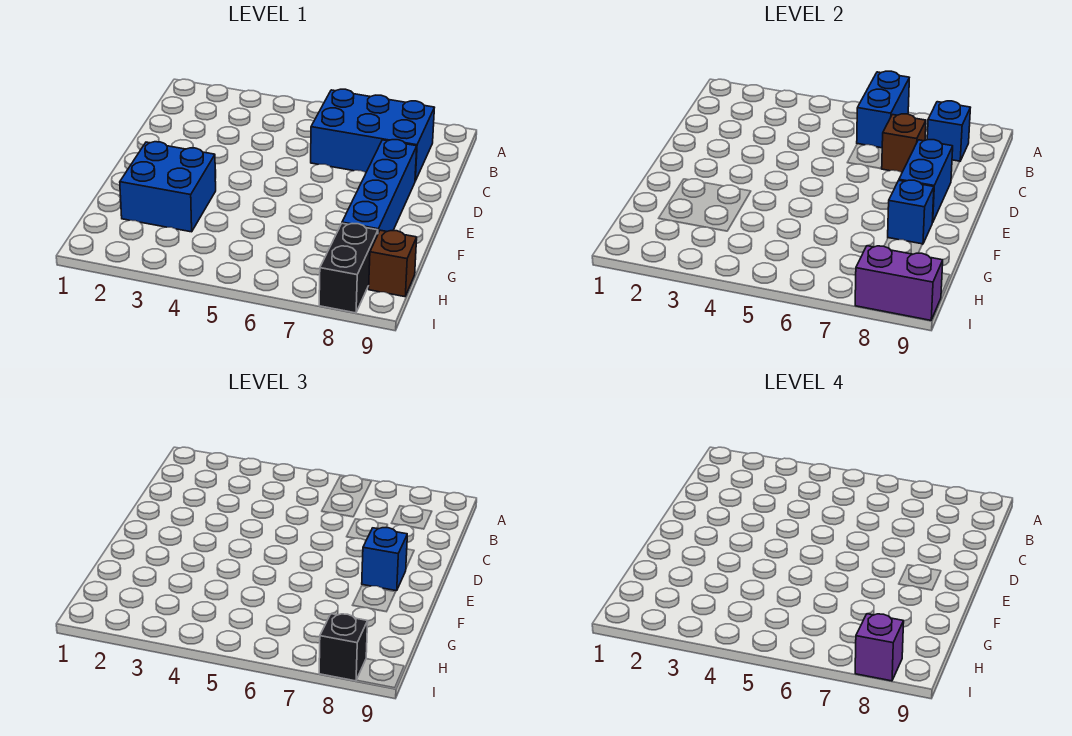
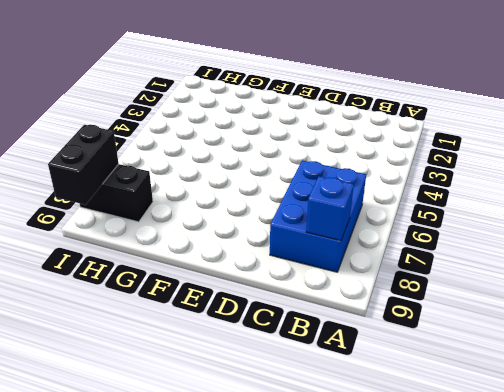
black 1x2 brick [48,125,119,205] -> purple 1x2 brick [855,246,943,320]
none -> blue 1x4 brick [342,140,417,233]
none -> blue 2x2 brick [120,142,216,232]
none -> brown 1x1 brick [369,230,417,297]

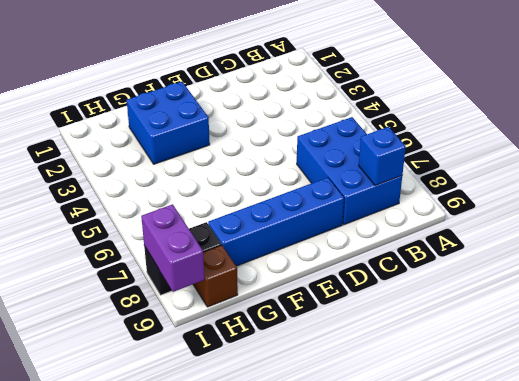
none -> blue 1x2 brick [857,71,909,148]
none -> brown 1x1 brick [882,114,926,172]
none -> blue 1x2 brick [899,140,953,222]

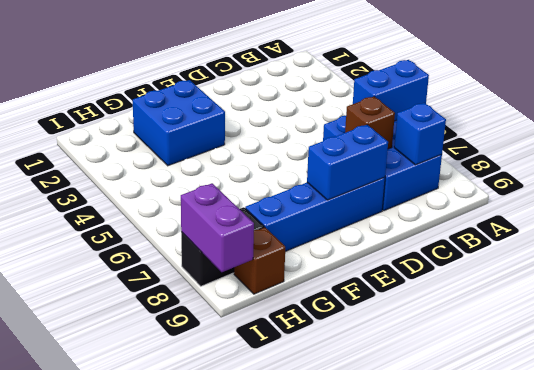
none -> blue 1x1 brick [888,180,934,244]
none -> blue 1x1 brick [362,528,407,591]
none -> black 1x1 brick [319,614,368,681]

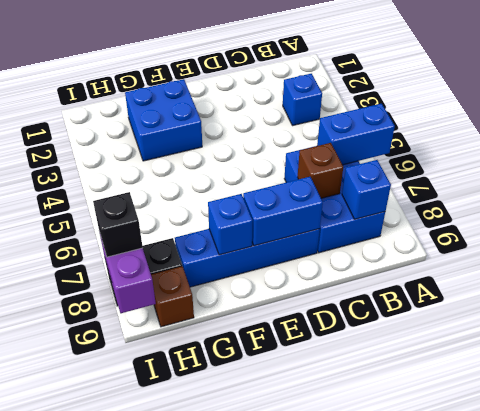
blue 1x1 brick [283,74,322,126] -> blue 1x1 brick moved to [362,528,407,591]
none -> purple 1x1 brick [855,614,904,681]

